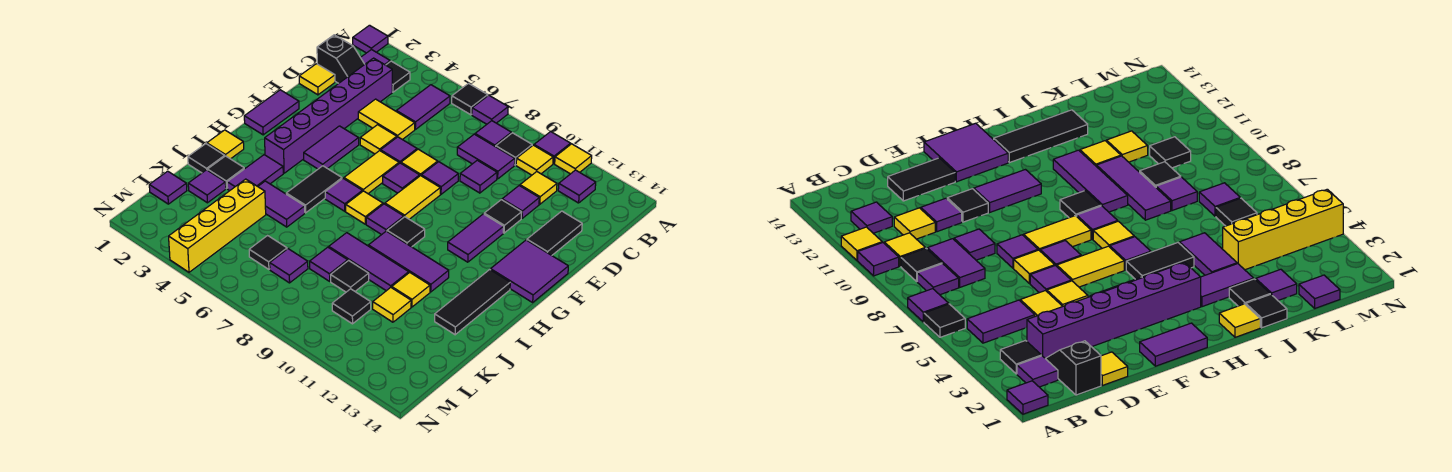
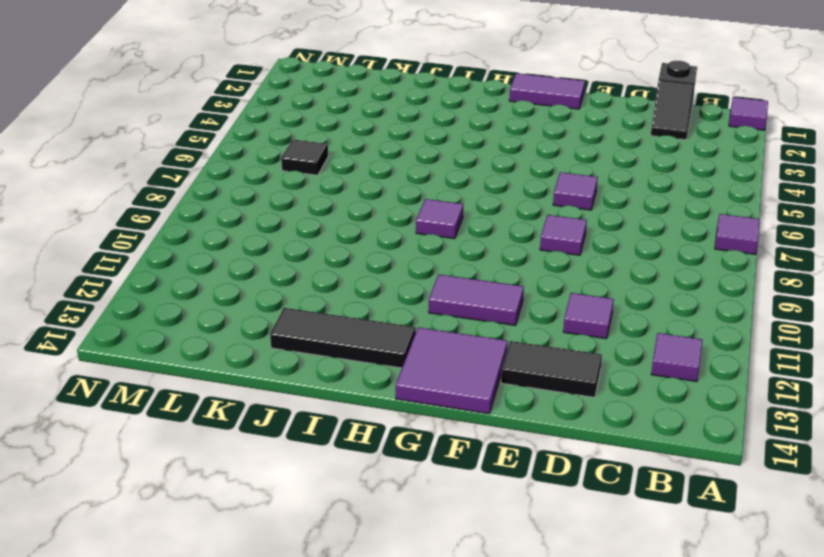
none -> black 1x1 tile [452,84,488,115]
none -> purple 1x1 tile [534,132,571,164]
none -> yellow 1x1 tile [555,144,592,174]
none -> purple 1x1 tile [361,49,390,65]

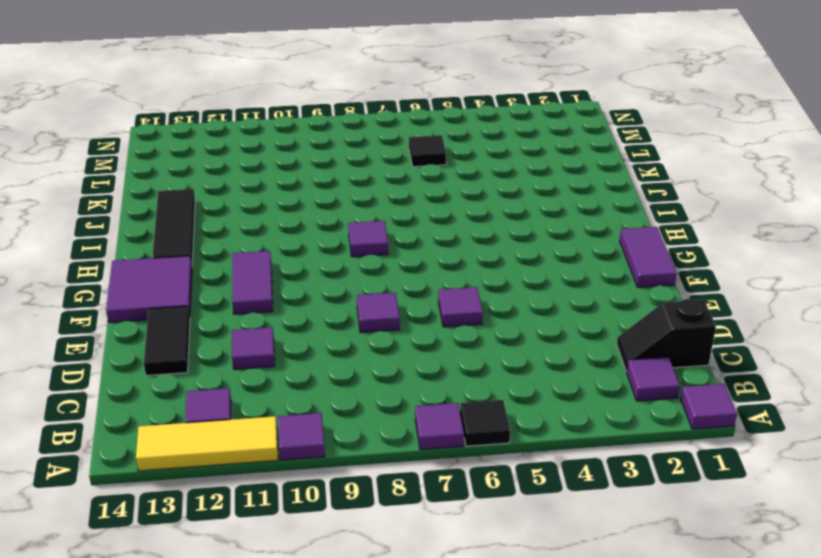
yellow 1x3 tile [136,416,278,471] -> yellow 1x1 tile [555,144,592,174]
none -> black 1x1 tile [386,61,410,92]
none -> purple 1x2 tile [396,85,450,129]
none -> purple 1x1 tile [475,121,511,147]
none -> black 1x1 tile [496,133,532,165]

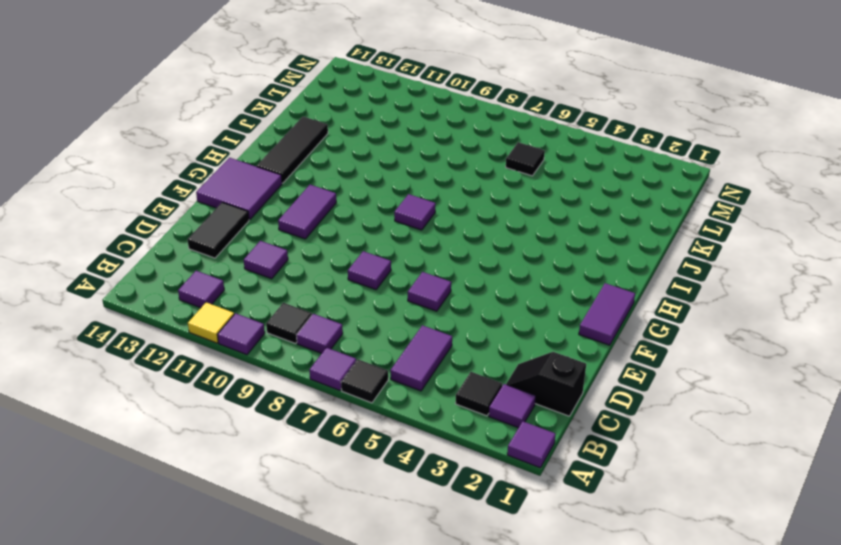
none -> yellow 1x1 tile [516,145,553,175]
none -> purple 1x6 brick [265,58,392,173]
none -> purple 1x2 tile [457,134,515,179]
none -> yellow 1x1 tile [520,172,557,204]

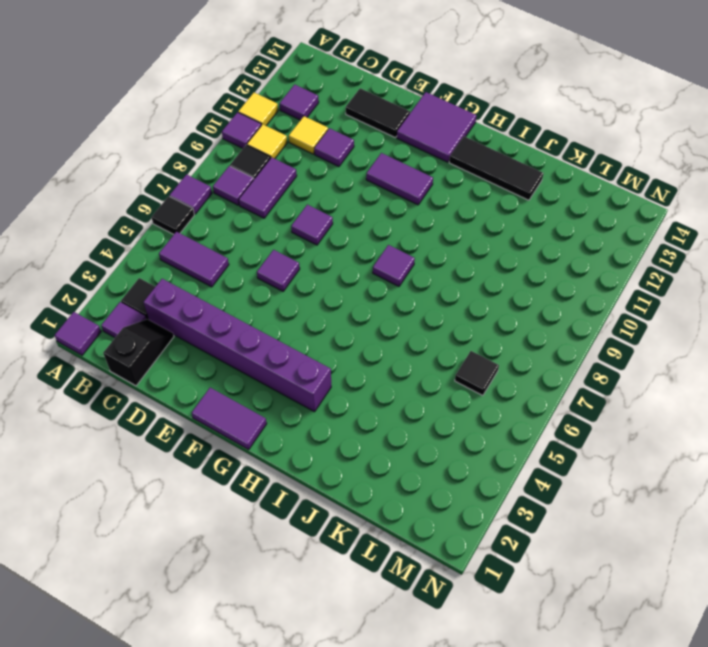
none -> yellow 1x1 tile [299,64,335,95]
none -> yellow 1x2 tile [358,99,415,140]
none -> purple 1x1 tile [460,160,497,193]
none -> yellow 1x1 tile [360,125,397,154]

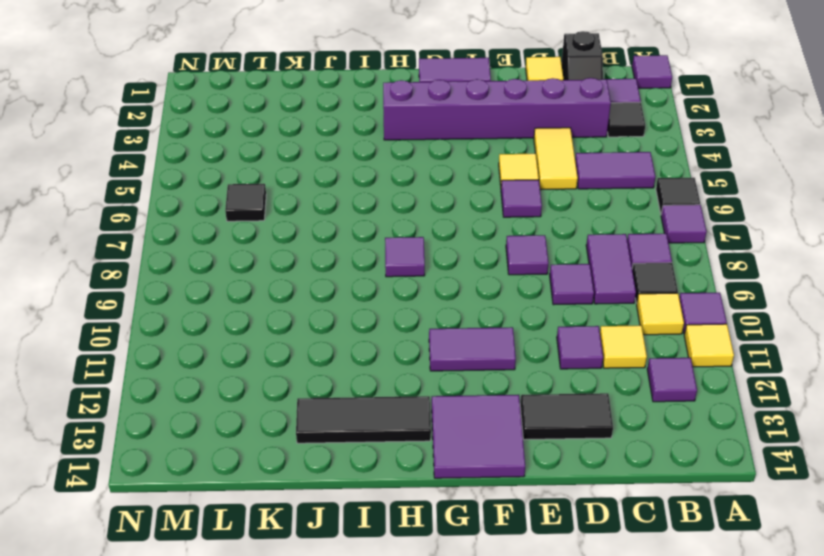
none -> yellow 1x1 tile [401,149,438,176]
none -> black 1x1 tile [484,200,522,233]
none -> purple 1x2 tile [304,126,359,169]
none -> yellow 1x2 tile [344,151,399,193]

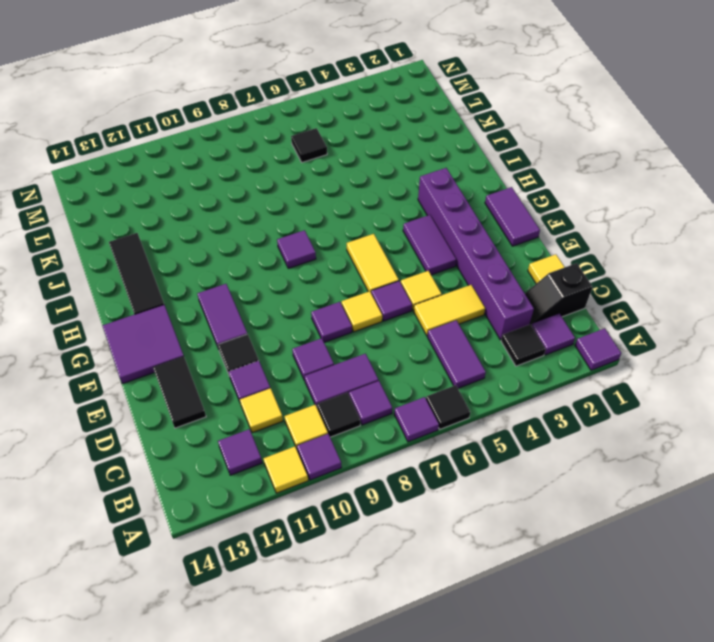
none -> purple 1x1 tile [383,163,420,193]
none -> yellow 1x2 tile [385,176,440,219]
none -> black 1x2 tile [286,166,342,213]
none -> purple 1x1 tile [325,179,362,211]

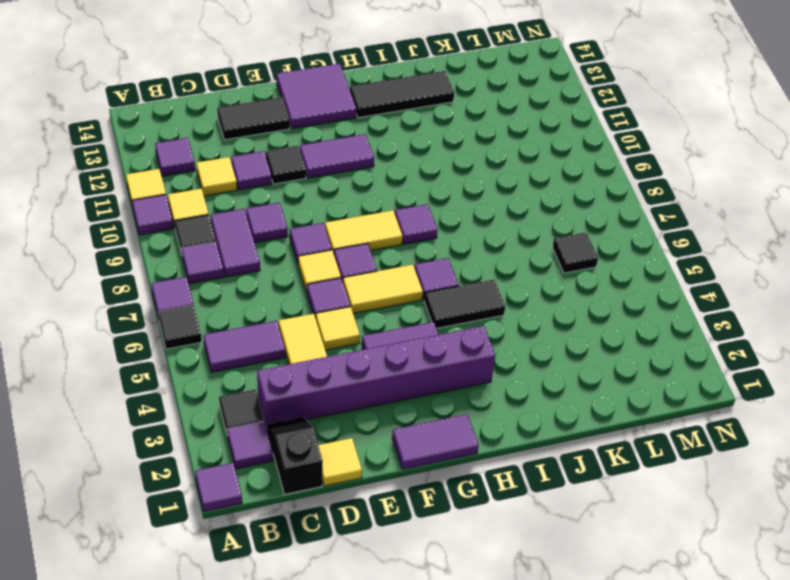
none -> yellow 1x1 tile [346,191,383,224]
none -> black 1x1 tile [387,217,425,247]
none -> yellow 1x1 tile [207,130,244,159]
none -> purple 1x2 tile [227,155,283,191]

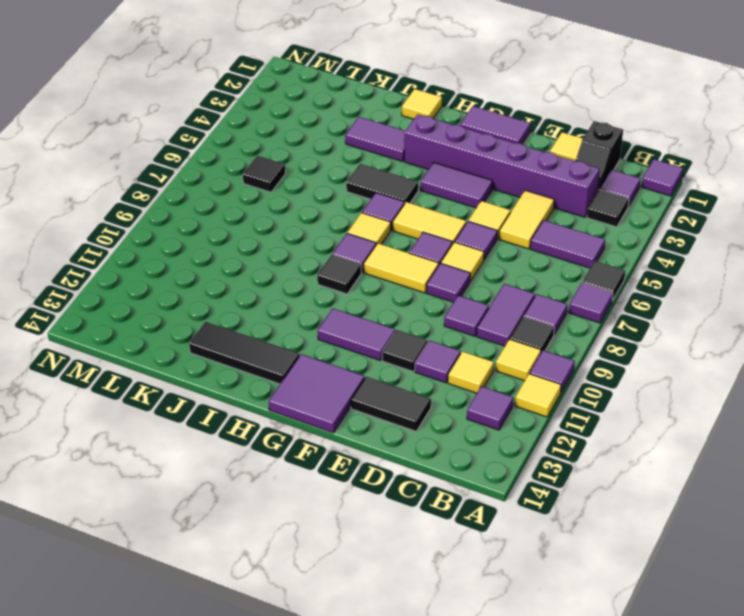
none -> purple 1x3 tile [368,231,449,292]
none -> black 1x1 tile [188,144,225,173]
none -> black 1x1 tile [207,156,244,189]
none -> purple 1x2 tile [258,181,305,227]

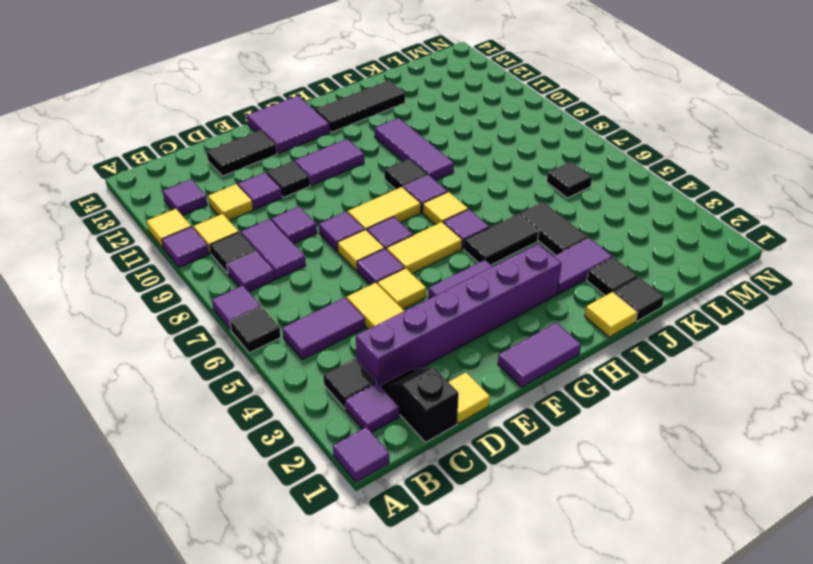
black 1x2 tile [518,202,588,255] -> purple 1x2 tile [258,181,305,227]
none -> purple 1x3 tile [329,233,409,291]
none -> yellow 1x1 tile [392,272,430,307]
none -> purple 1x1 tile [188,170,226,203]
none -> yellow 1x4 brick [169,179,266,272]

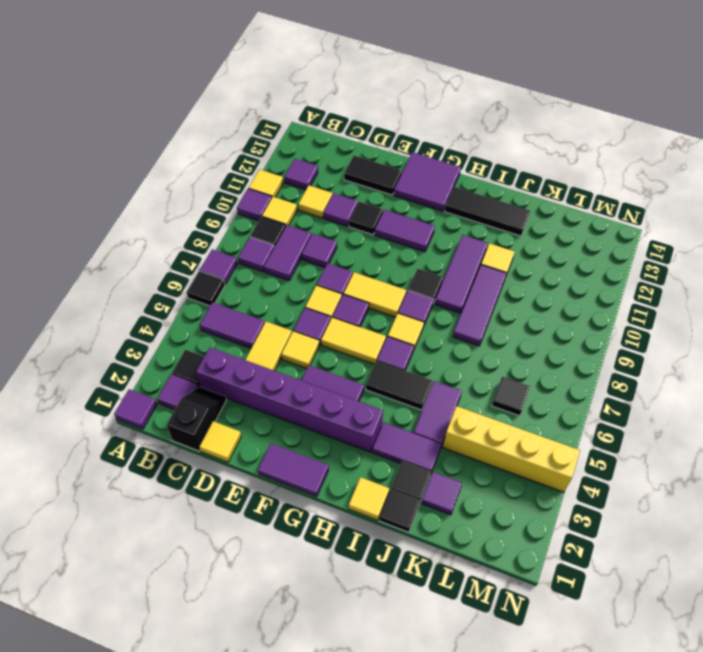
none -> purple 1x1 tile [310,247,348,281]
none -> black 1x1 tile [331,260,369,292]
none -> yellow 1x1 tile [373,288,411,322]
none -> purple 1x1 tile [149,171,187,204]

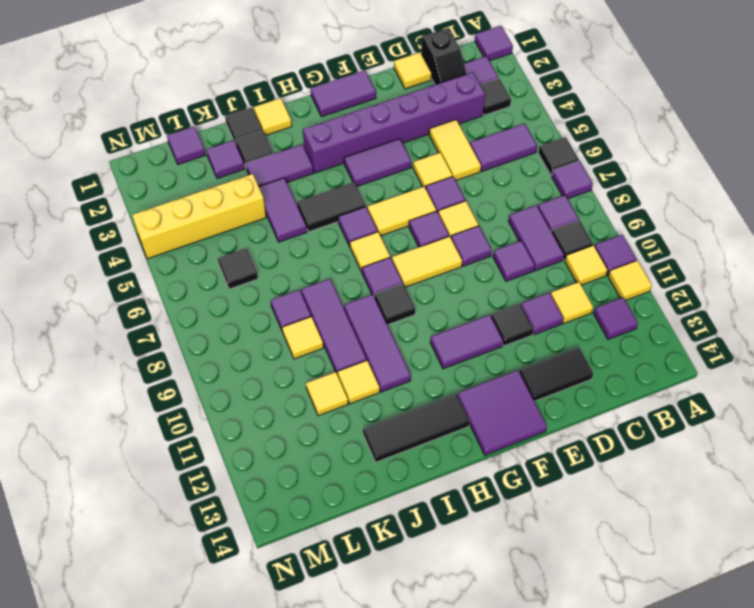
yellow 1x1 tile [282,317,323,359] -> black 1x1 tile [331,260,369,292]
none -> purple 1x1 tile [270,249,308,283]
none -> black 1x1 tile [332,289,371,324]

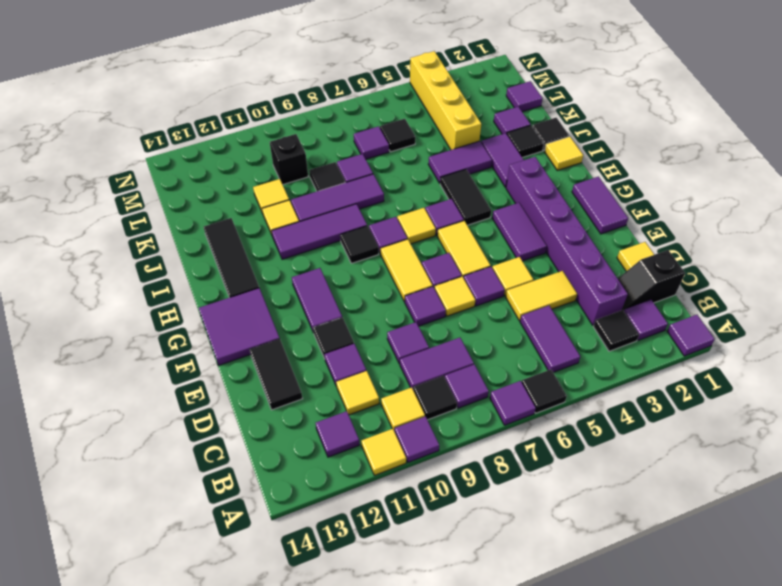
black 1x1 brick [270,134,308,185] -> black 1x1 tile [332,289,371,324]

